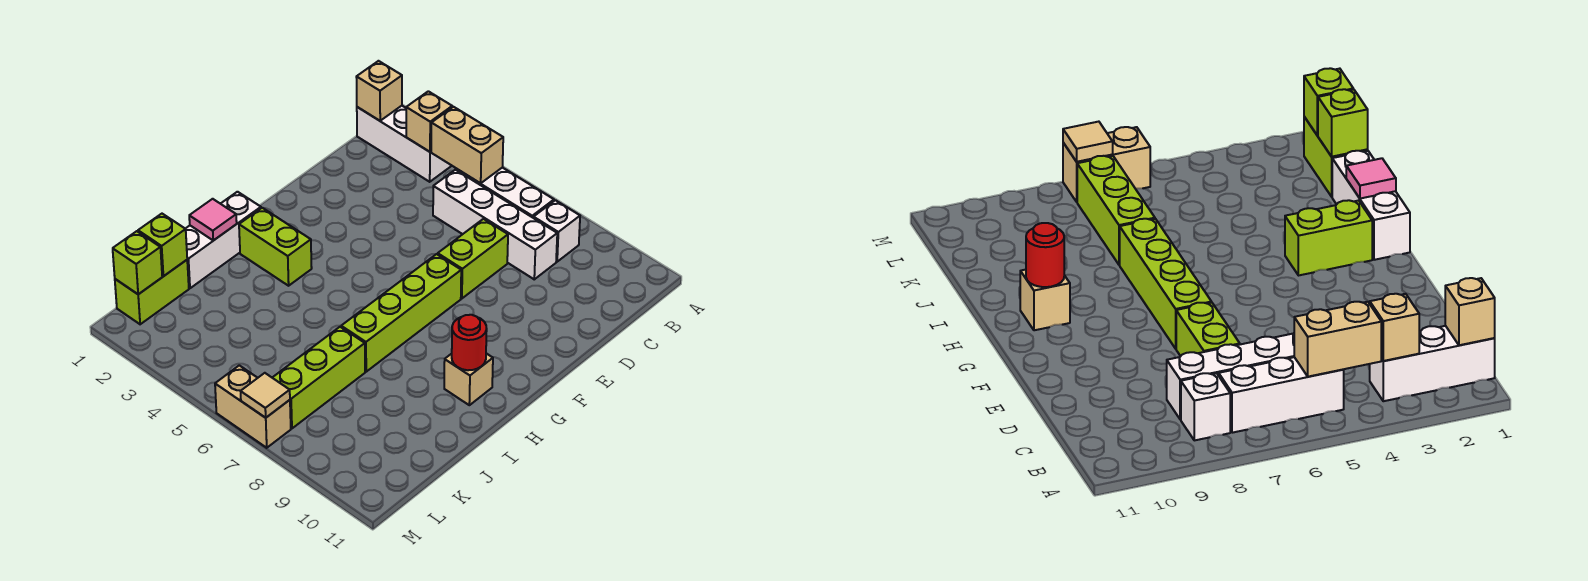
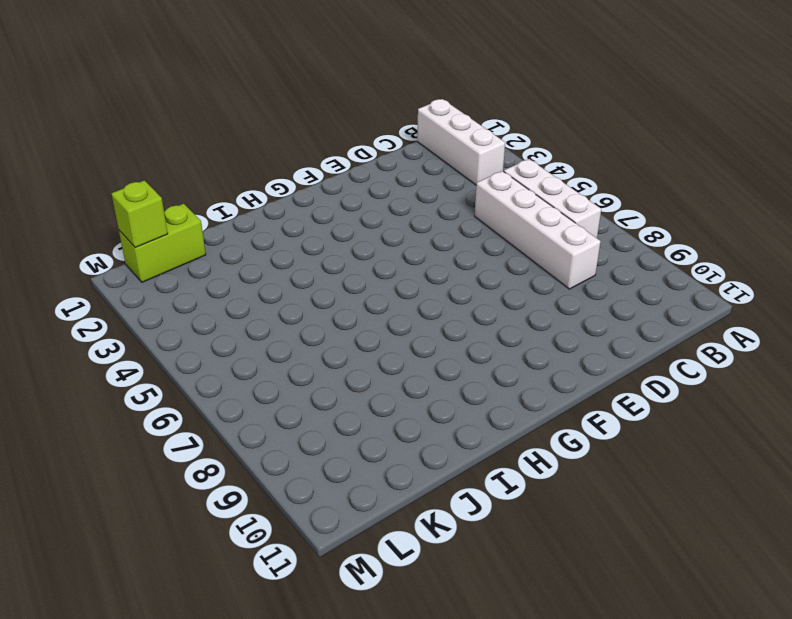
none -> white 1x1 brick [534,200,580,262]
none -> lime 1x2 brick [438,219,508,298]
none -> lime 1x4 brick [341,254,461,372]

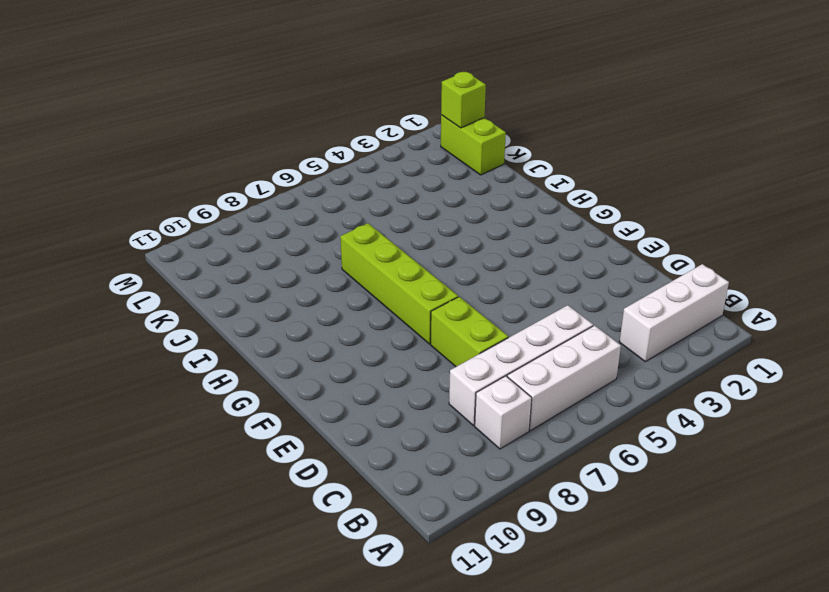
none -> white 1x3 brick [185,192,261,288]
none -> lime 1x2 brick [239,208,312,286]
none -> tan 1x1 brick [444,353,493,405]

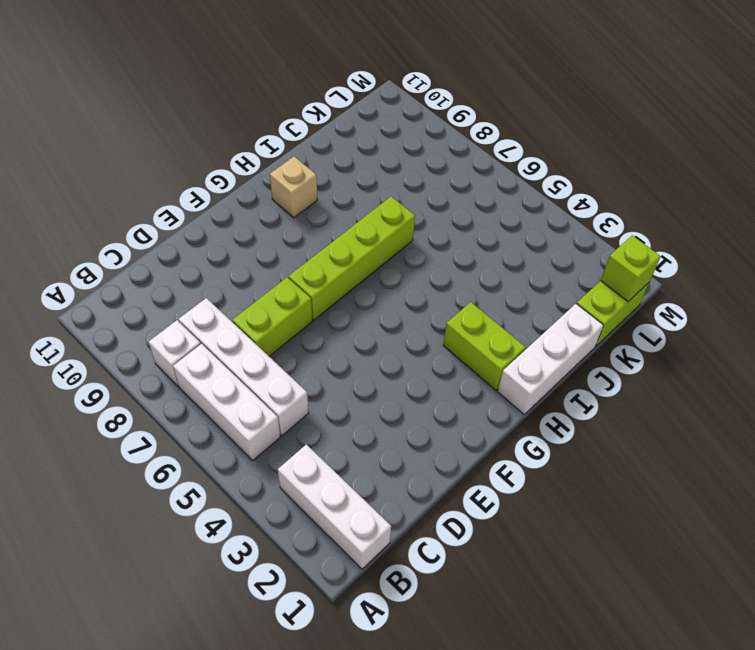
none -> lime 1x3 brick [272,327,365,428]
none -> tan 1x2 brick [215,365,291,448]
none -> tan 1x1 brick [356,61,402,121]

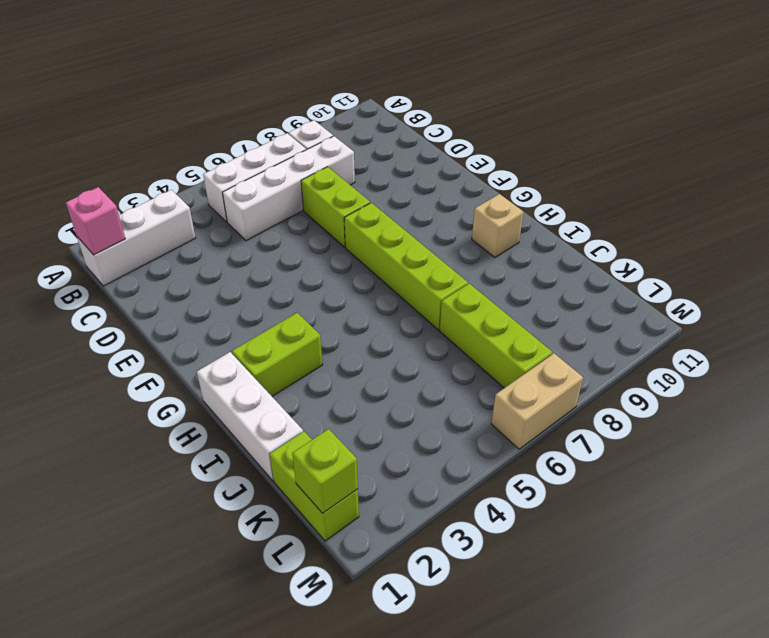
pink 1x1 brick [66,187,125,255] -> tan 1x1 brick [356,61,402,121]
none -> tan 1x1 brick [406,91,452,152]
none -> tan 1x2 brick [431,107,503,183]
none -> red 1x1 round brick [452,315,487,370]

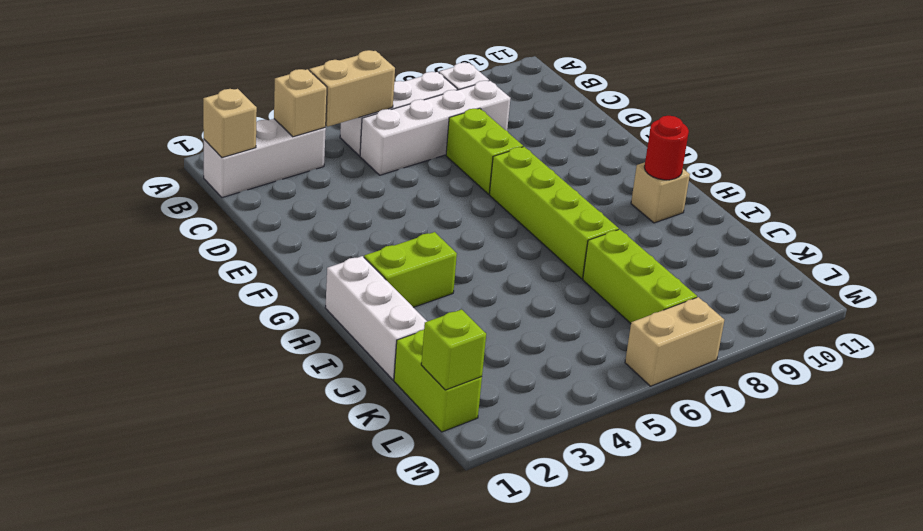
none -> pink 1x1 tile [189,199,237,240]
none -> lime 1x1 brick [138,214,187,276]
none -> tan 1x1 tile [241,373,290,418]

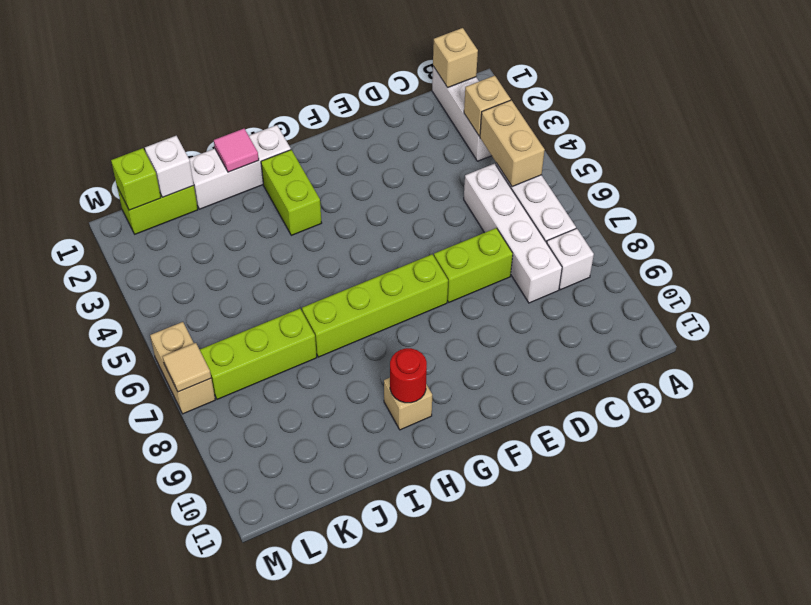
white 1x1 brick [145,136,194,197] -> lime 1x1 brick [138,214,187,276]

